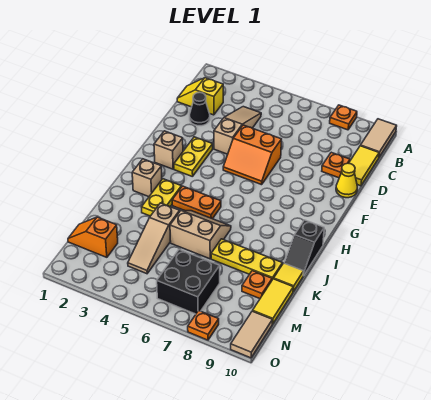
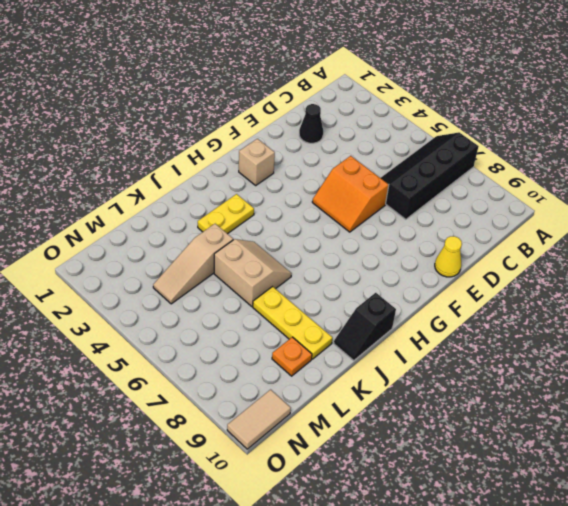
black 2x4 slope [381,132,479,219] -> none
none -> orange 1x1 plate [330,105,357,130]
none -> tan 1x2 tile [360,119,397,157]
none -> yellow 1x2 slope [177,78,223,115]

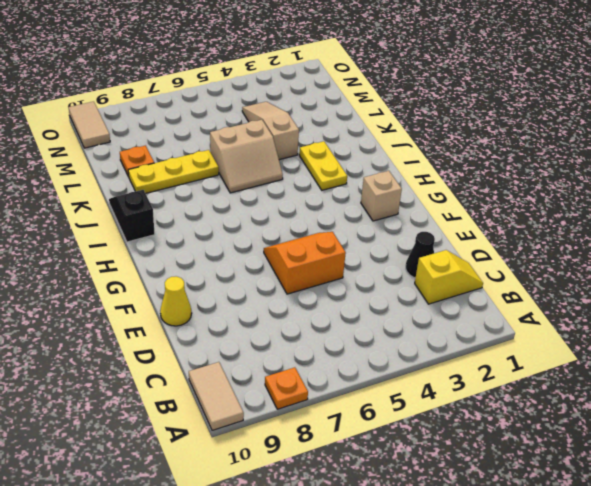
none -> tan 1x3 slope [214,107,261,154]
none -> yellow 1x2 tile [349,146,379,186]
none -> orange 1x1 plate [322,152,350,178]

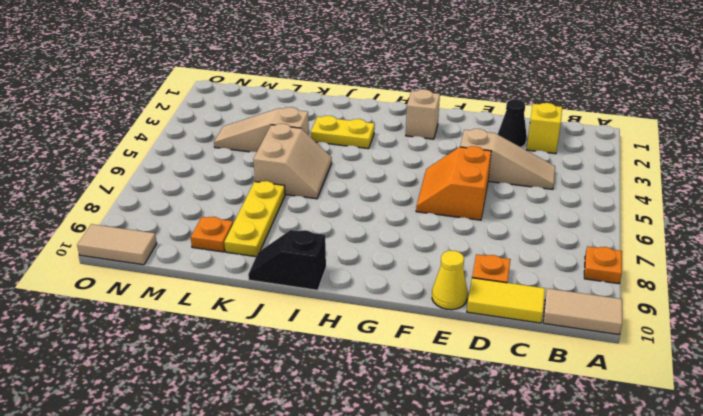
none -> yellow 1x2 plate [174,137,213,177]
none -> tan 1x1 brick [132,159,162,197]
none -> orange 1x2 plate [172,186,221,219]

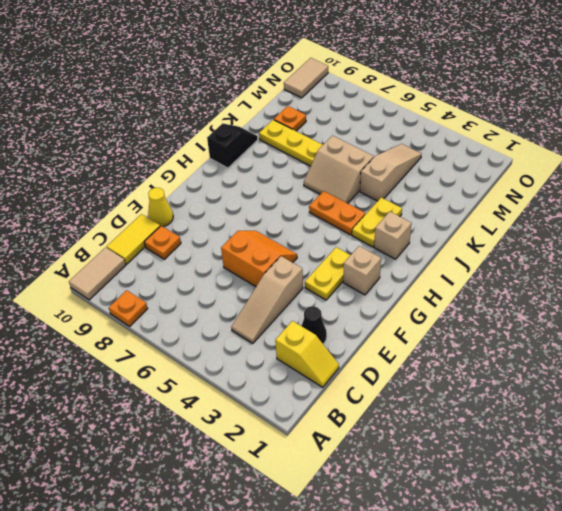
none -> yellow 1x1 tile [274,263,304,292]
none -> yellow 1x2 tile [253,279,293,324]
none -> orange 1x2 slope [68,217,118,257]

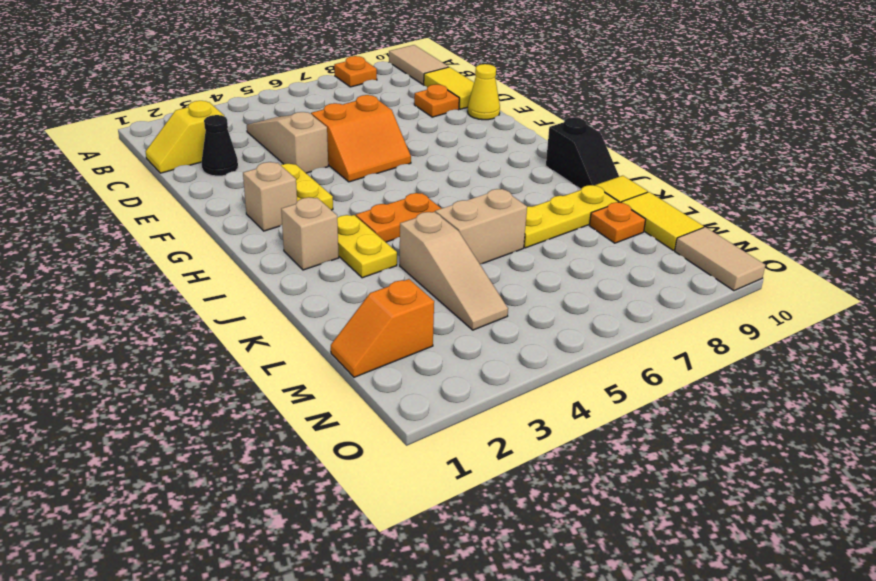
none -> black 2x2 brick [157,250,220,314]
none -> orange 1x1 plate [188,311,219,340]

